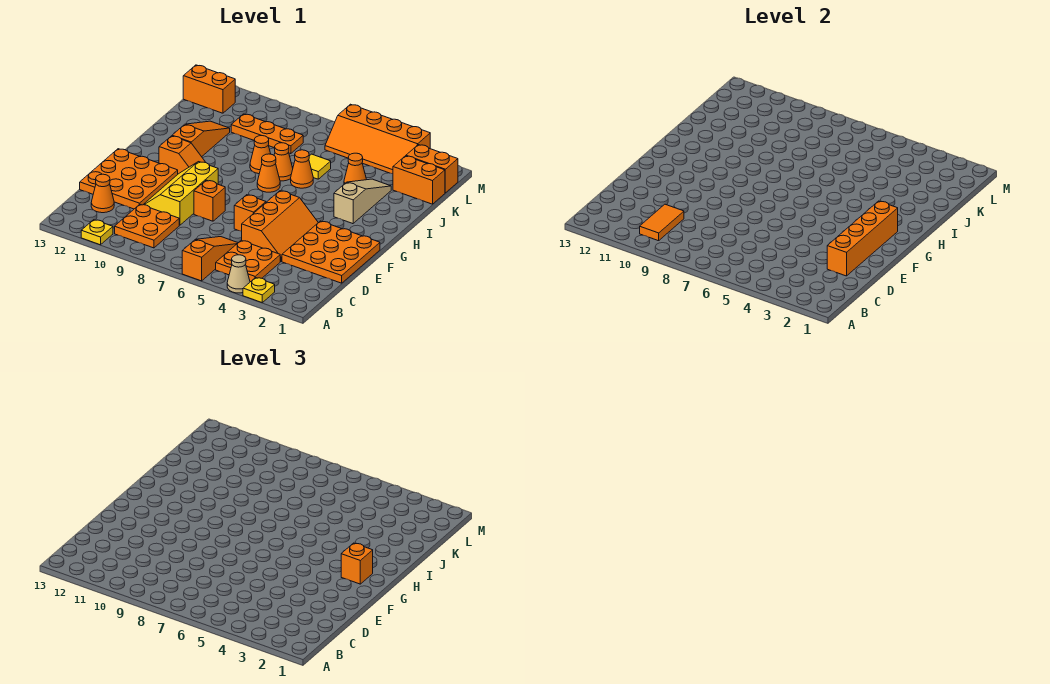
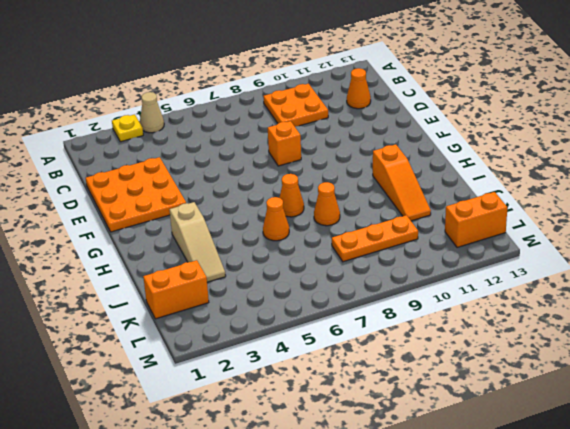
none -> orange 1x3 slope [182,237,238,281]
none -> yellow 1x1 plate [81,220,113,245]
none -> orange 2x2 plate [216,240,280,282]
none -> orange 2x3 slope [242,191,318,261]

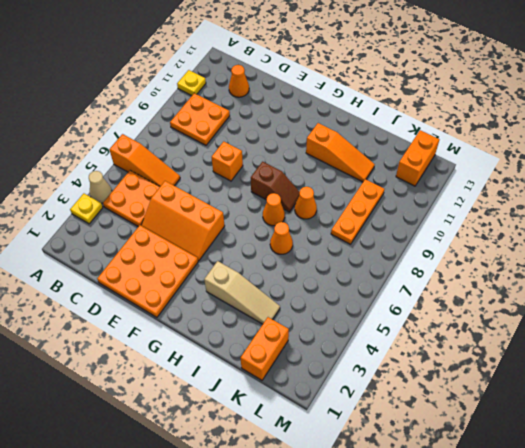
brown 1x2 slope [251,162,300,212] -> none
none -> yellow 2x3 slope [143,162,218,225]
none -> orange 3x3 plate [80,149,178,209]
none -> orange 1x1 brick [234,195,266,231]
none -> orange 1x2 slope [159,136,206,174]

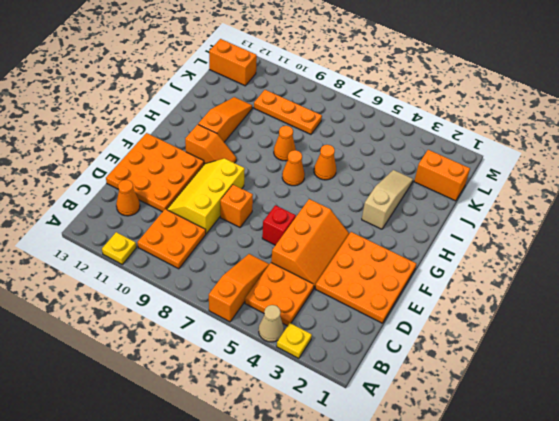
red 1x1 brick [262,205,296,245] -> orange 1x1 brick [234,195,266,231]
none -> orange 1x1 cone [274,143,293,181]
none -> orange 1x1 cone [344,153,367,184]
none -> yellow 1x1 tile [309,154,331,179]
none -> orange 1x2 brick [406,145,458,193]

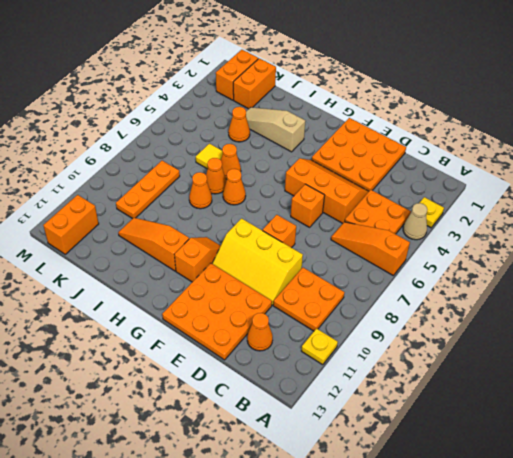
none -> orange 2x4 slope [325,104,430,174]
none -> orange 1x2 tile [640,204,684,241]
none -> orange 1x4 brick [827,201,898,276]
none -> orange 1x1 brick [341,543,373,584]

